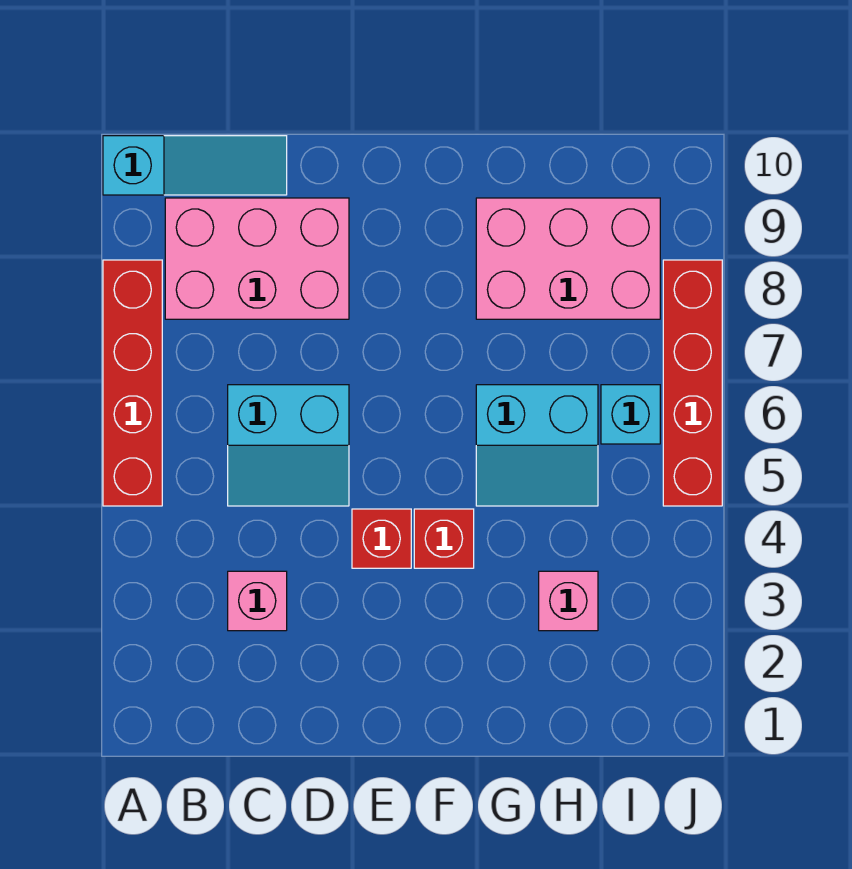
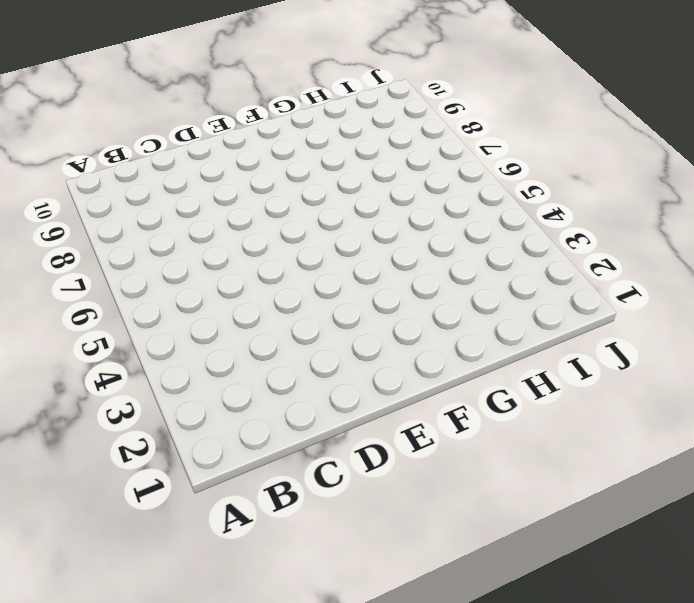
none -> red 1x4 brick [103,260,162,506]
none -> cyan 1x3 slope [103,136,287,195]
none -> pink 2x3 brick [165,198,349,319]

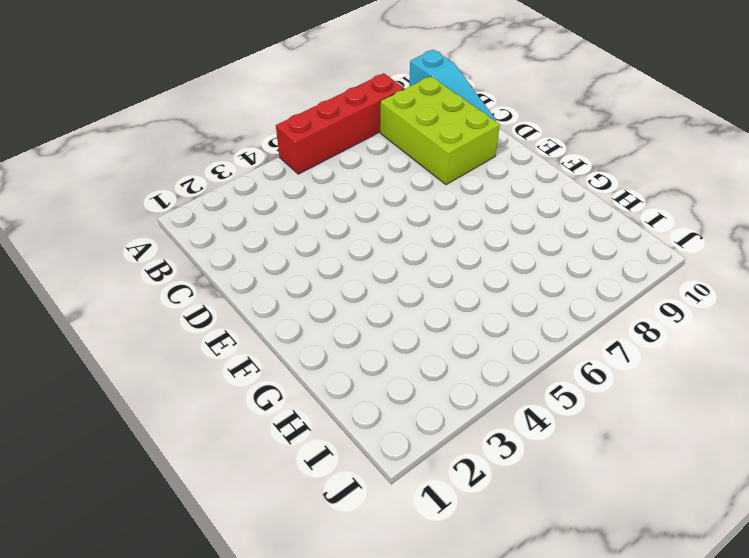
lime 2x3 brick [380,76,500,185] -> pink 2x3 brick [165,198,349,319]
none -> pink 1x1 brick [228,571,287,631]
none -> cyan 2x2 slope [228,385,349,506]
none -> red 1x1 brick [352,509,411,568]

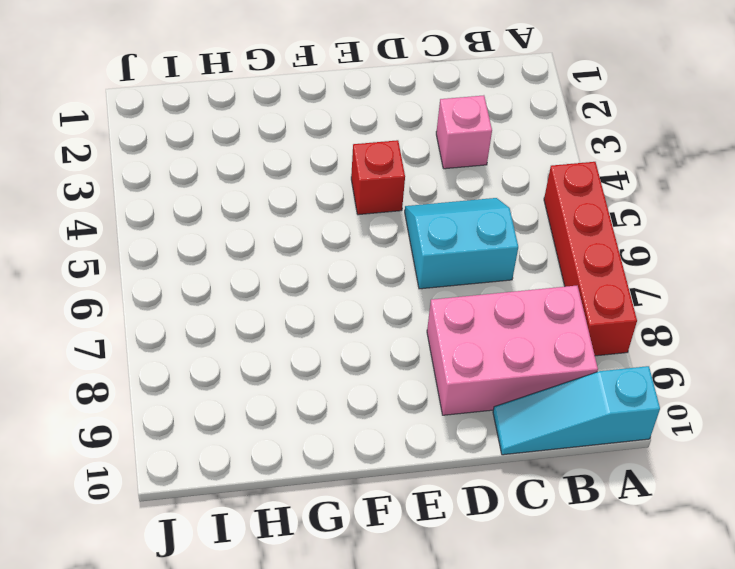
none -> red 1x1 brick [414,509,474,568]
none -> cyan 2x2 slope [476,385,598,506]
none -> pink 2x3 brick [476,198,660,319]

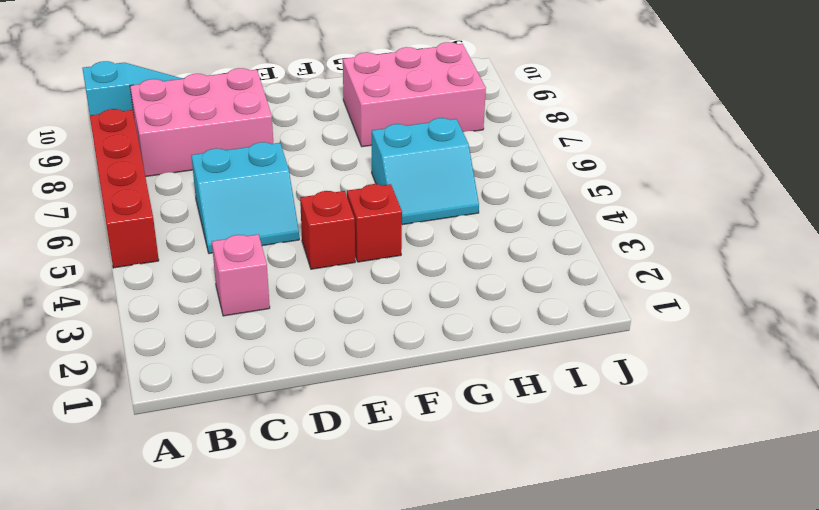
none -> pink 1x1 brick [539,571,598,631]
none -> cyan 1x1 brick [601,385,660,444]
none -> red 1x4 brick [663,260,722,506]

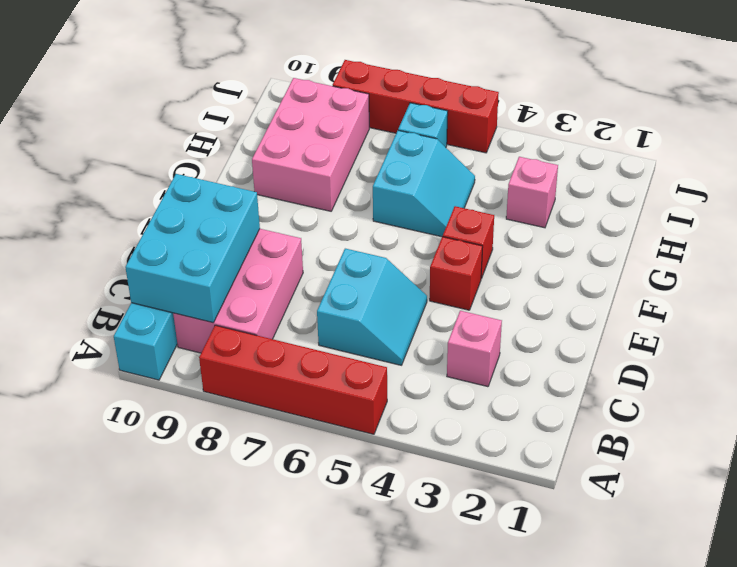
cyan 2x3 brick [125,174,260,323] -> none

